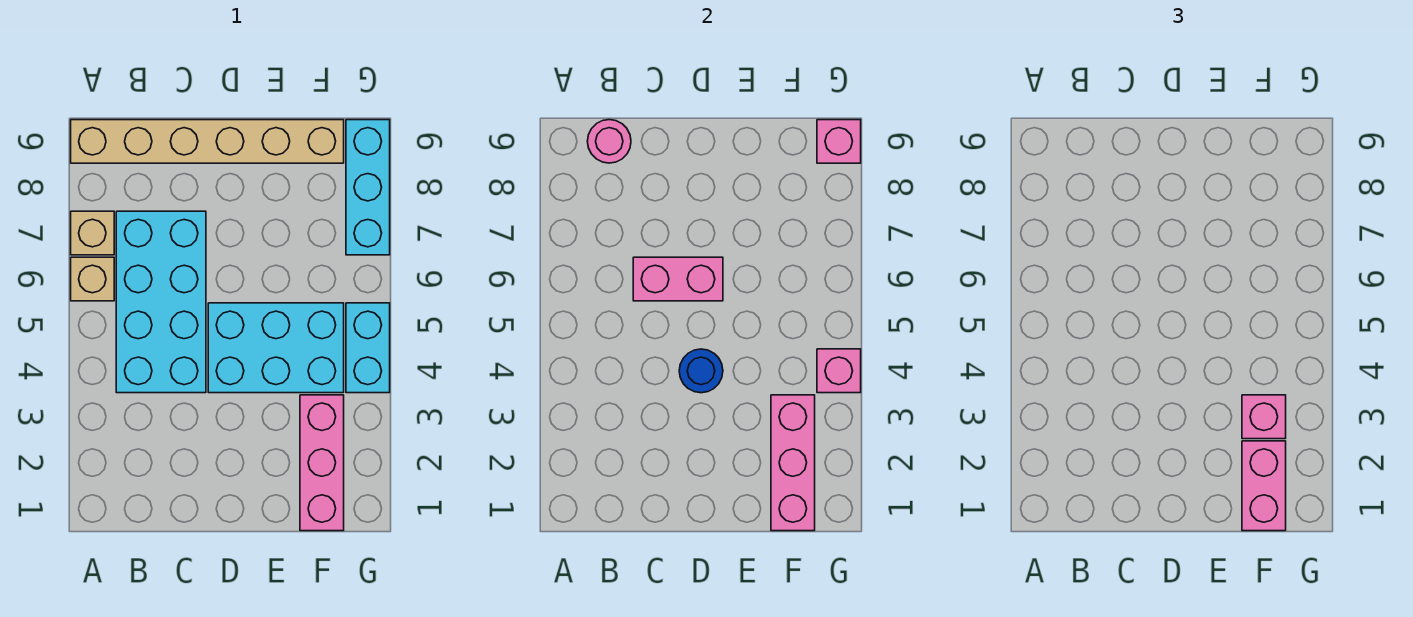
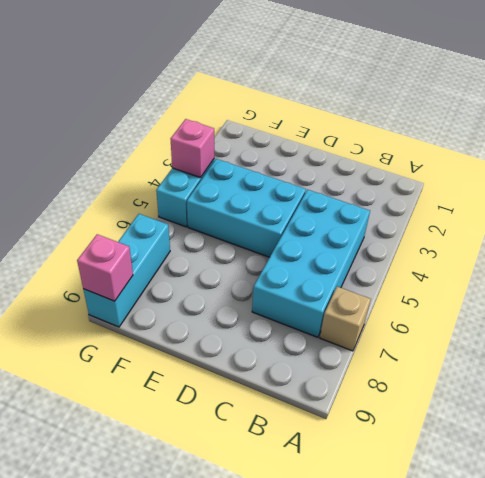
none -> tan 1x1 brick [71,257,114,301]
none -> tan 1x6 brick [71,120,344,163]
none -> pink 1x3 brick [300,395,344,531]

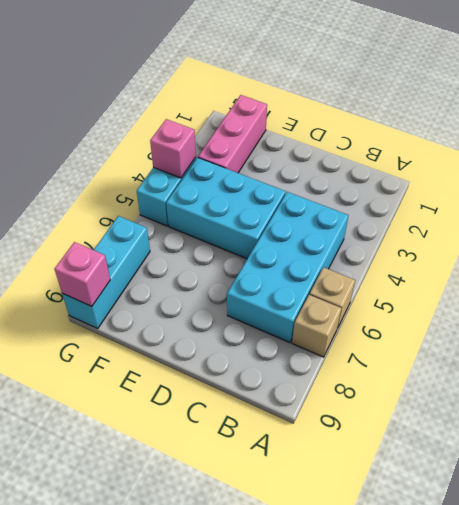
none -> tan 1x6 brick [71,120,344,163]
none -> pink 1x1 round brick [587,120,631,163]
none -> pink 1x2 brick [633,257,723,301]

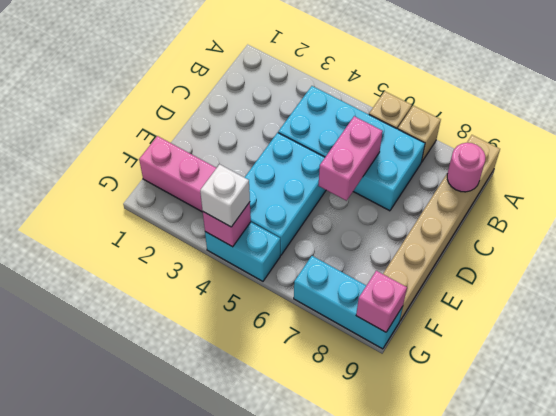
white 1x1 brick [200,164,250,227] -> none
none -> blue 1x1 round brick [679,349,723,393]
none -> pink 1x3 brick [771,395,815,531]
none -> pink 1x2 brick [1242,441,1286,531]

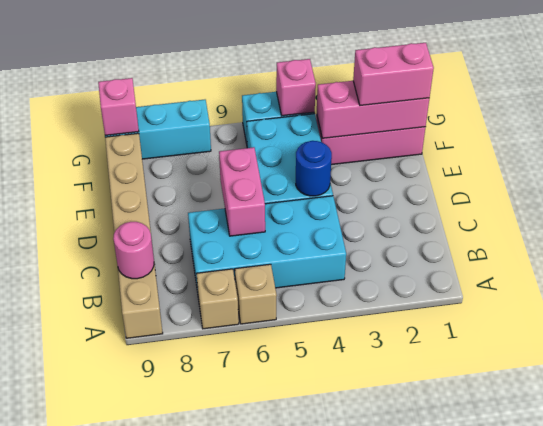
none -> pink 1x1 brick [1242,395,1286,439]

